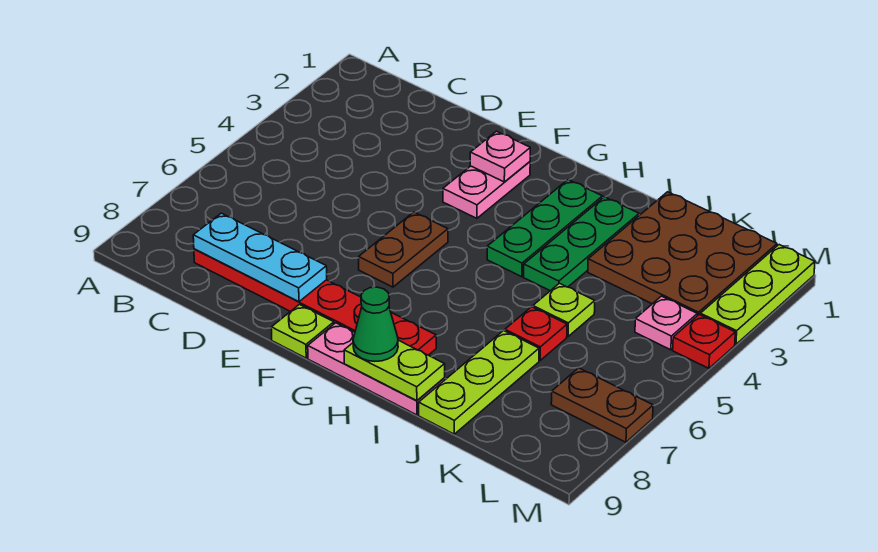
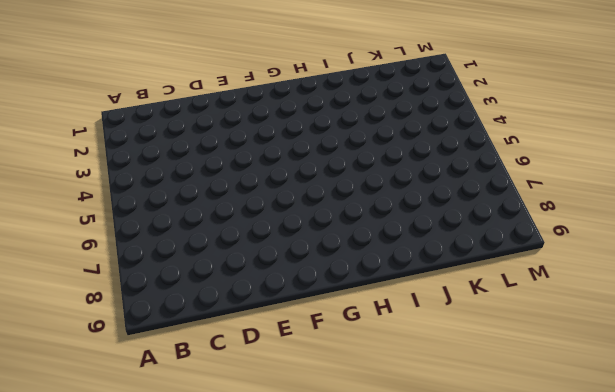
none -> red 1x6 plate [194,249,436,355]
none -> pink 1x2 plate [443,162,530,218]
none -> brown 1x2 plate [359,212,448,287]

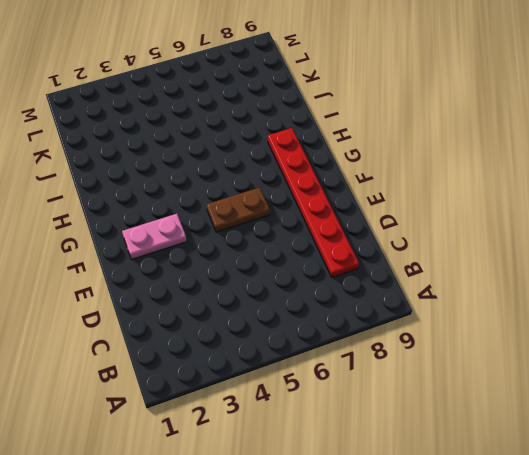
none -> lime 1x1 plate [271,305,334,358]
none -> pink 1x3 plate [308,323,445,415]
none -> green 1x3 plate [487,180,603,277]

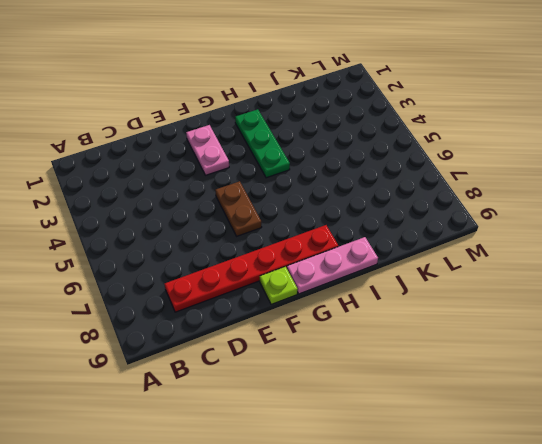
none -> green 1x3 plate [524,197,639,291]
none -> brown 3x3 plate [588,192,777,316]
none -> lime 1x1 plate [533,283,595,337]

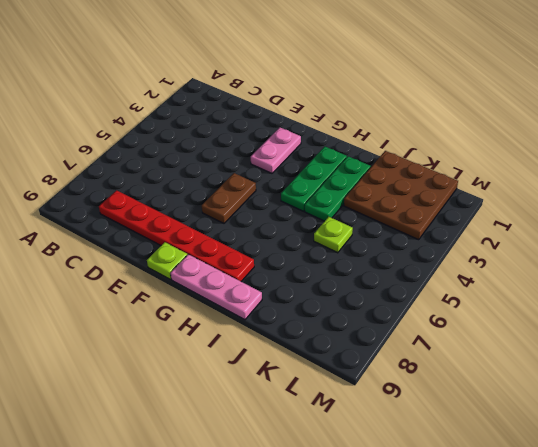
none -> red 1x1 plate [505,307,567,360]
none -> lime 1x3 plate [419,330,539,434]
none -> pink 1x1 plate [635,296,697,350]

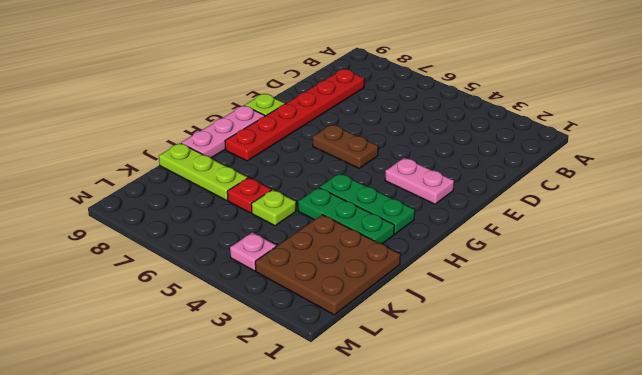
none -> brown 1x2 plate [551,368,653,442]
none -> lime 1x3 plate [700,245,815,344]
none -> red 1x1 plate [673,315,735,368]

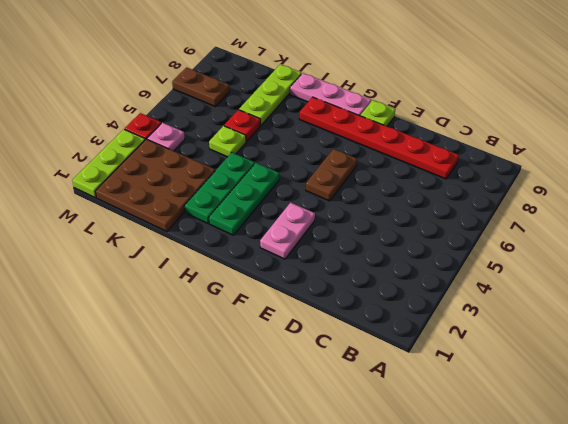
none -> cyan 1x3 plate [193,213,327,302]
none -> pink 1x1 plate [470,131,530,182]
none -> lime 1x2 plate [344,340,445,401]

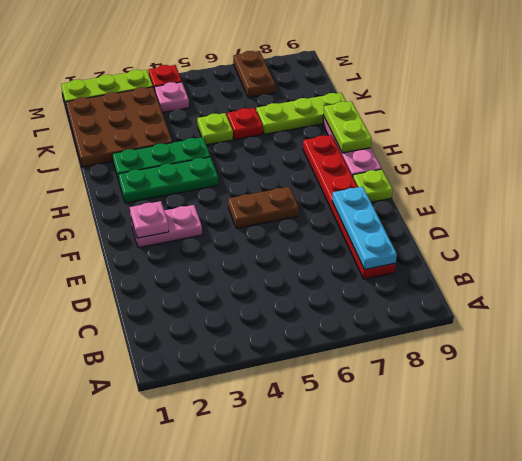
none -> green 1x1 cone [353,287,398,361]

